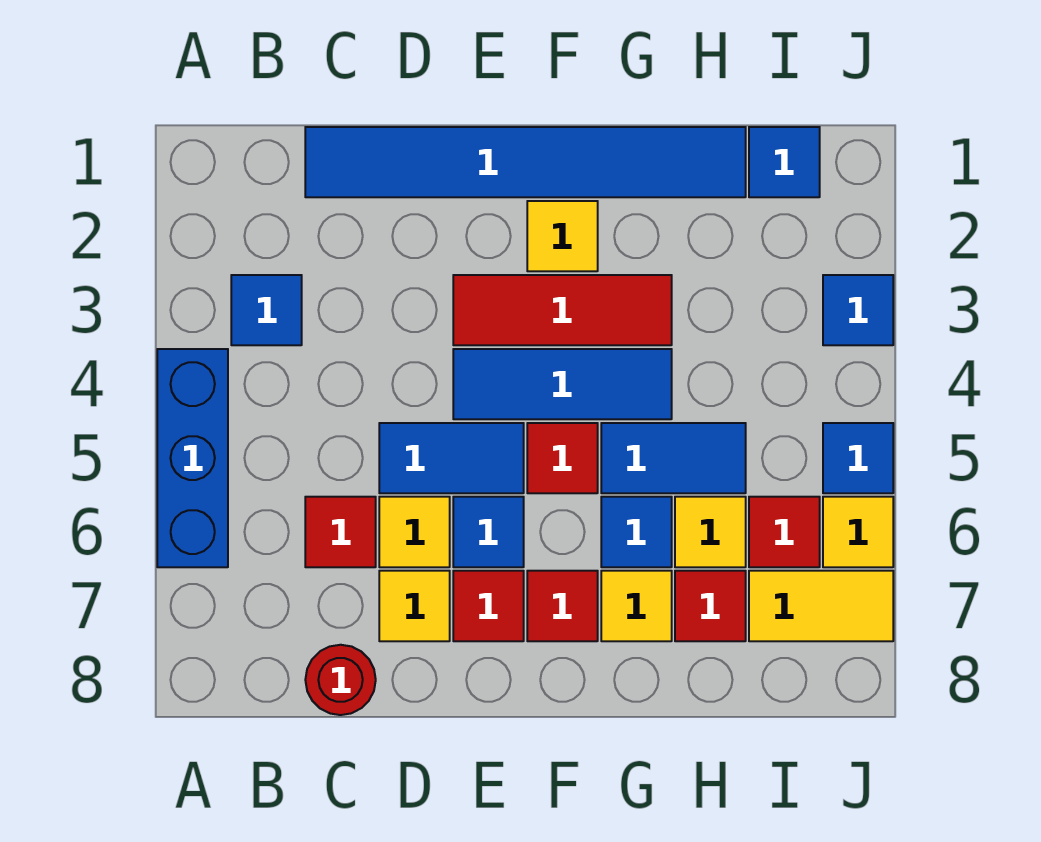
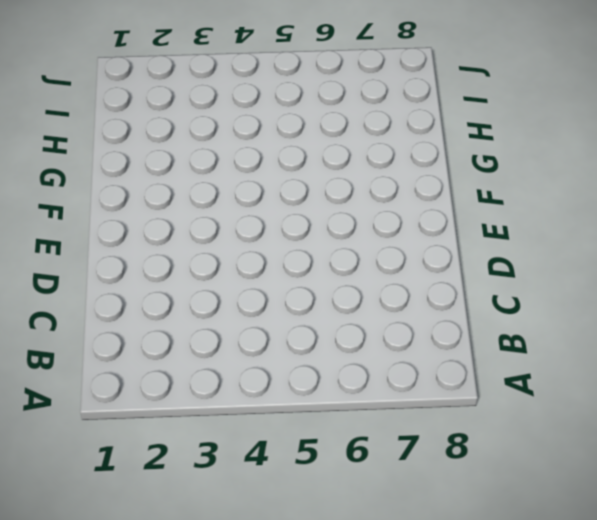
none -> blue 1x3 brick [157,349,228,567]
none -> blue 1x1 tile [231,275,302,345]
none -> blue 1x6 tile [305,127,746,197]

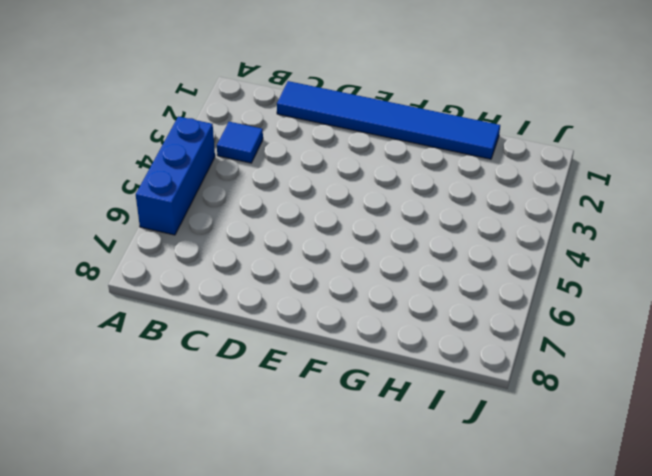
none -> red 1x1 tile [305,497,376,567]
none -> red 1x1 round brick [305,645,376,715]
none -> blue 1x2 tile [379,423,524,493]

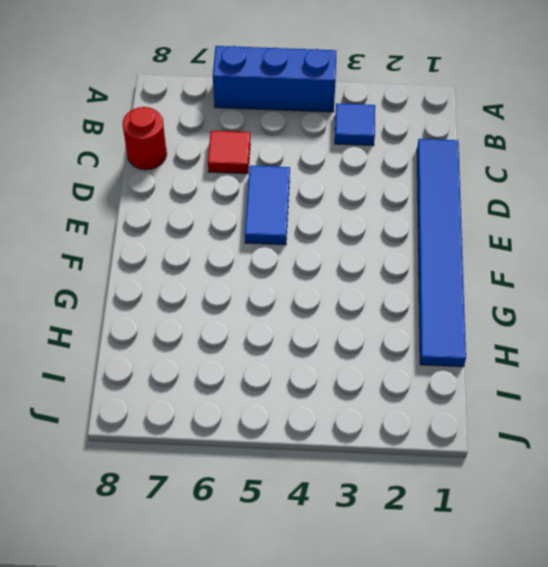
none -> yellow 1x1 tile [379,497,450,567]
none -> yellow 1x1 tile [379,571,450,641]
none -> red 1x3 tile [453,275,672,345]

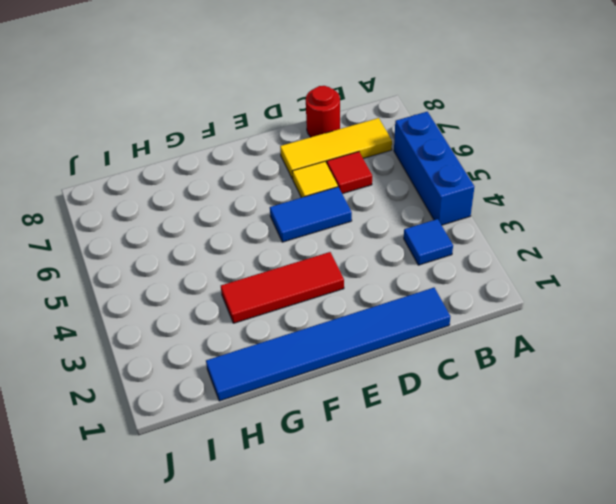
yellow 1x3 tile [280,118,392,179] -> yellow 1x1 tile [379,571,450,641]
none -> blue 1x3 tile [453,349,672,419]
none -> blue 1x1 tile [453,497,524,567]
none -> red 1x1 tile [453,571,524,641]

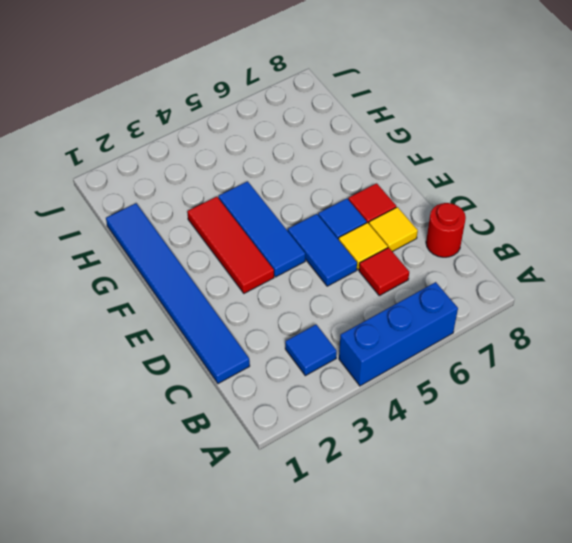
none -> yellow 1x1 tile [527,201,598,271]
none -> red 1x1 tile [527,423,598,493]
none -> red 1x1 tile [527,571,598,641]

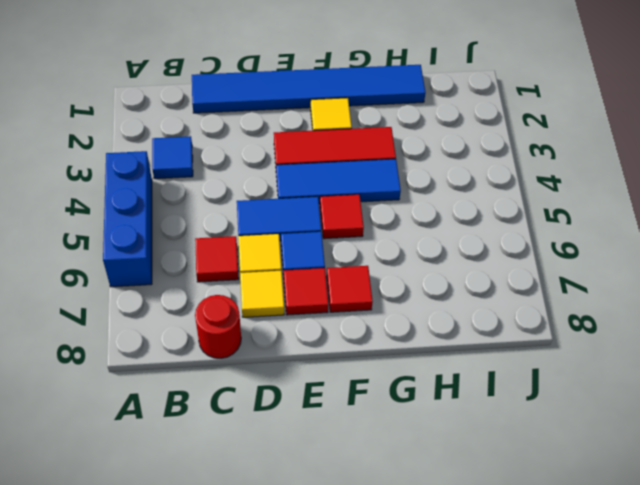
none -> blue 1x2 tile [601,423,746,493]
none -> blue 1x1 tile [601,497,672,567]
none -> yellow 1x1 tile [601,571,672,641]

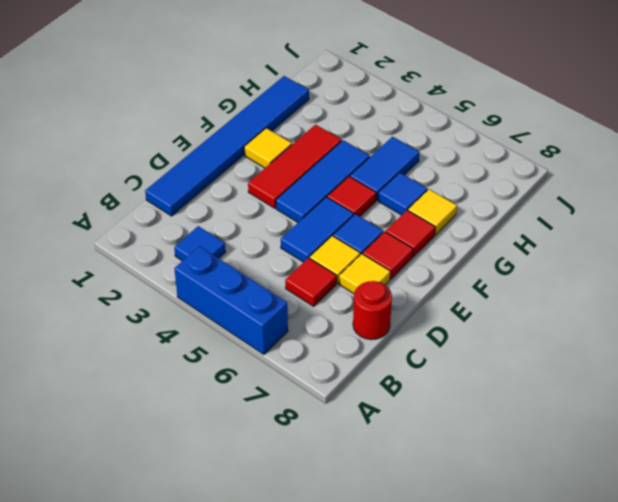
none -> yellow 1x1 tile [675,497,746,567]
none -> red 1x1 tile [675,571,746,641]
none -> blue 1x1 tile [749,127,820,197]

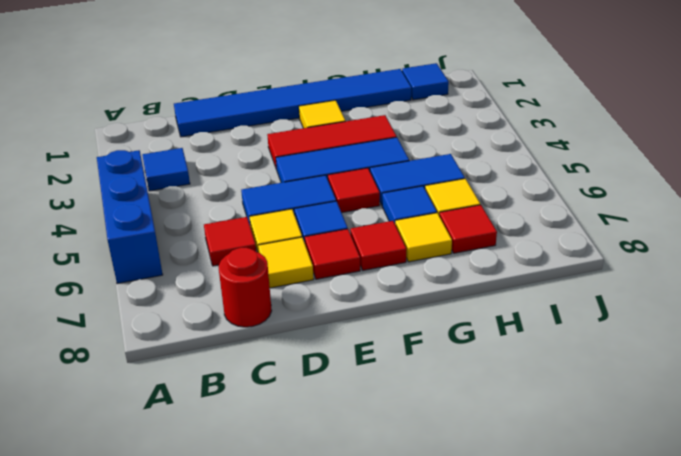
none -> red 1x1 tile [749,497,820,567]
none -> yellow 1x2 tile [749,571,893,641]
none -> blue 1x1 tile [823,275,893,345]

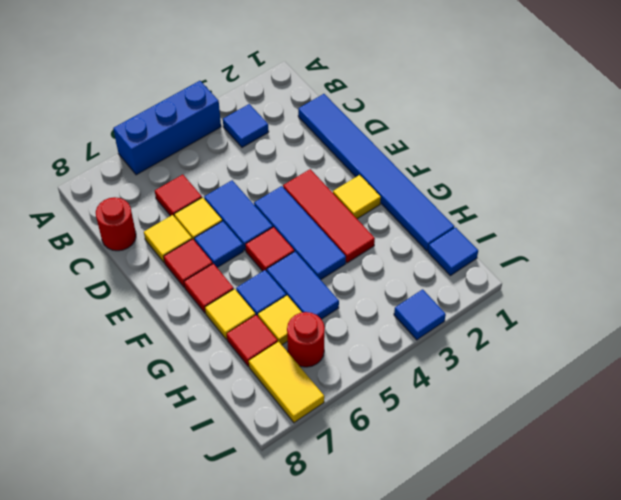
red 1x1 round brick [287,312,325,367] -> red 1x1 tile [749,497,820,567]
none -> blue 1x1 tile [823,423,893,493]
none -> yellow 1x1 tile [823,497,893,567]

